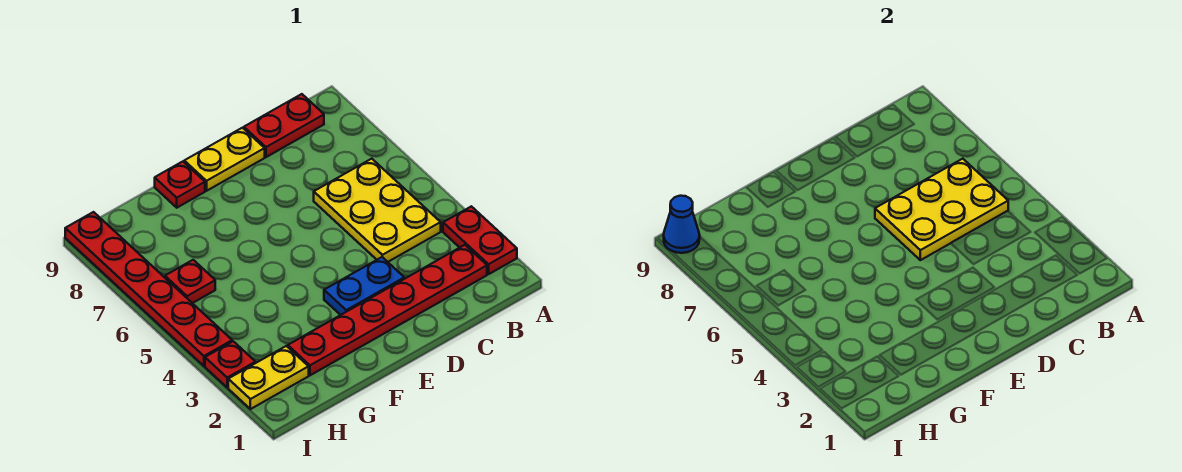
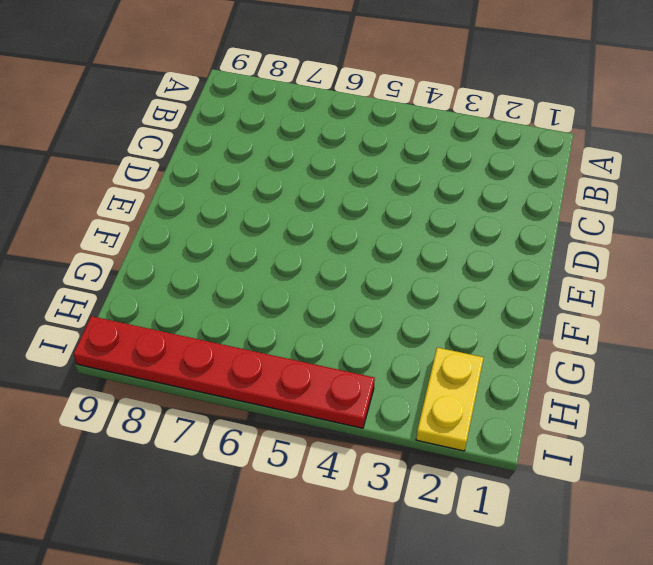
none -> red 1x2 plate [443,206,517,274]
none -> red 1x6 plate [288,245,487,375]
none -> yellow 2x3 plate [314,159,441,262]

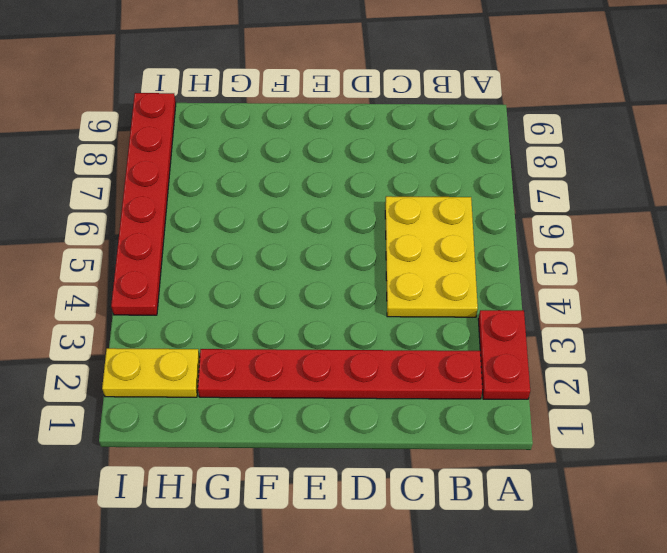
none -> red 1x2 plate [244,94,324,157]
none -> blue 1x2 plate [324,257,404,315]
none -> yellow 1x2 plate [184,128,265,191]

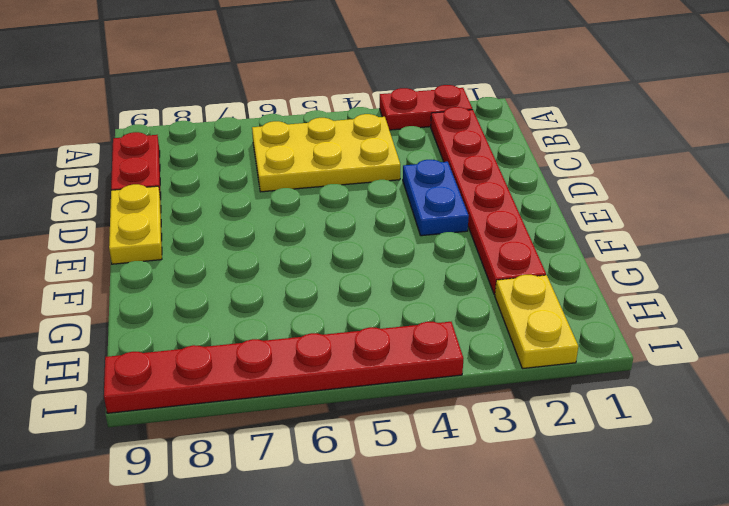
none -> red 1x1 plate [155,162,205,208]
none -> red 1x1 plate [165,260,215,303]
none -> red 1x1 plate [205,341,256,387]

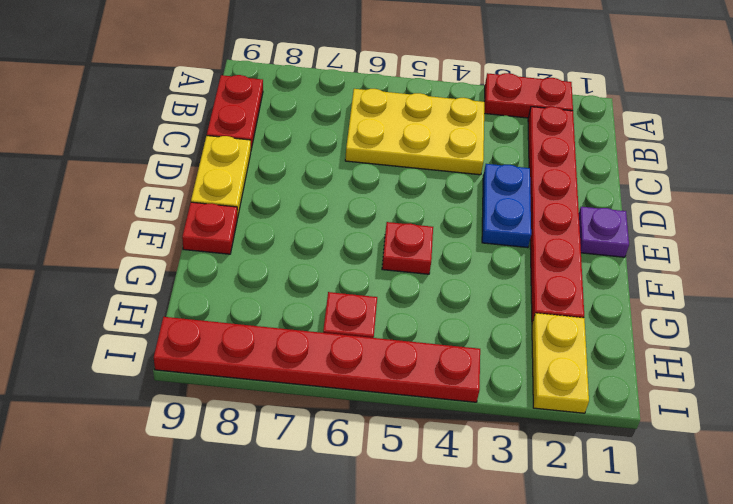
purple 1x1 plate [579,207,629,257] -> none
red 1x1 plate [382,222,433,274] -> red 1x1 plate moved to [205,341,256,387]
none -> yellow 2x3 plate [875,159,1008,260]
none -> blue 1x1 cone [664,196,700,253]

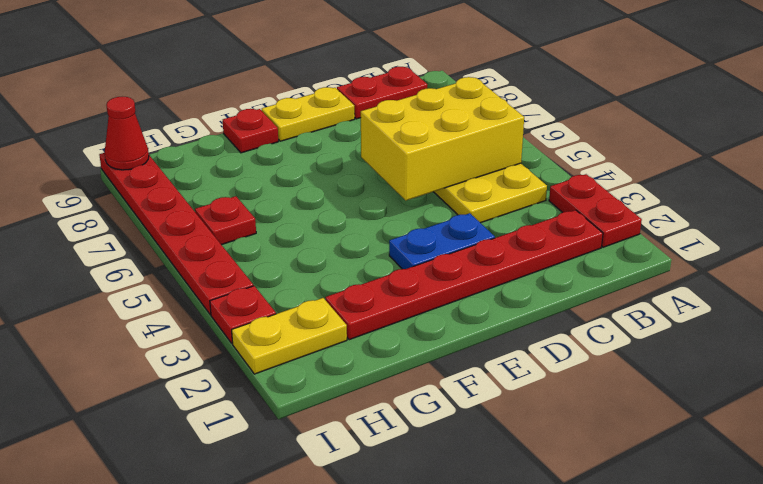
yellow 2x3 brick [361,77,524,200] -> yellow 2x3 plate [875,159,1008,260]
red 1x1 cone [105,97,149,170] -> blue 1x1 cone [664,196,700,253]

